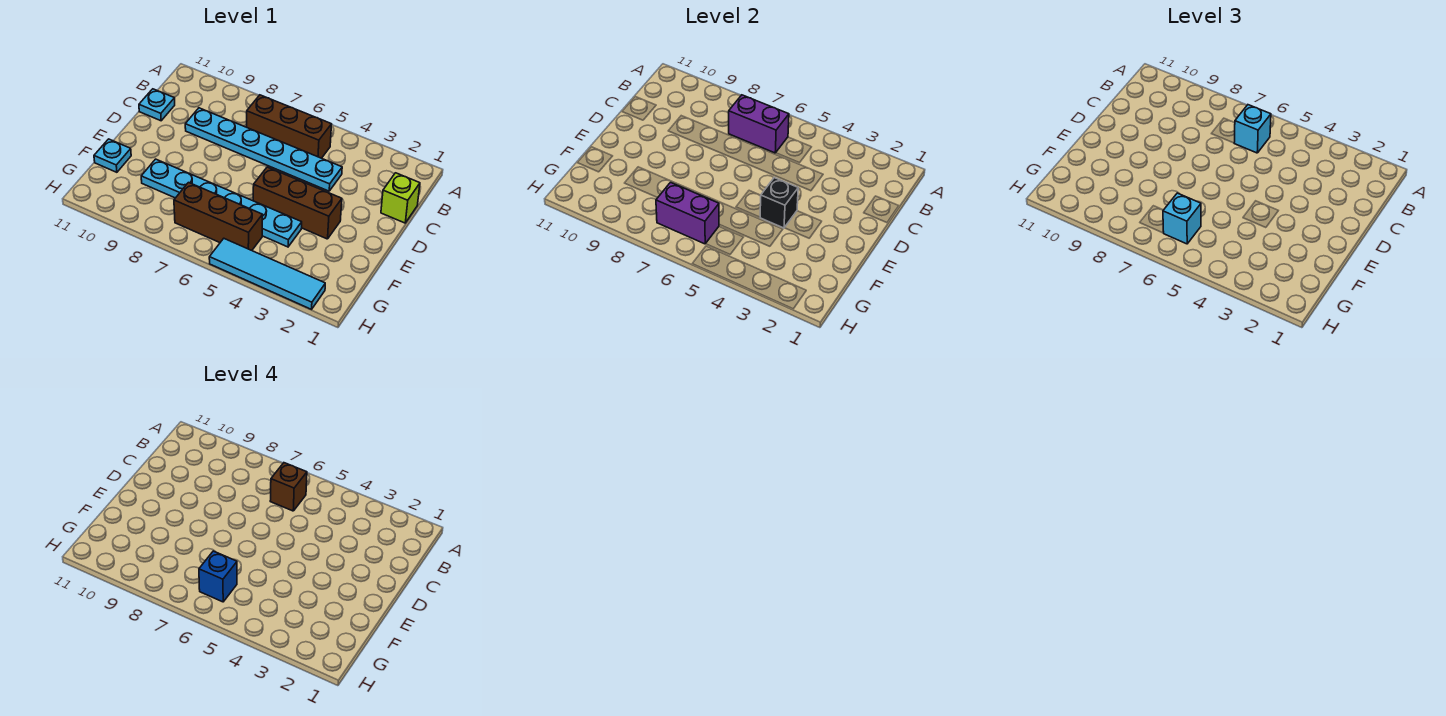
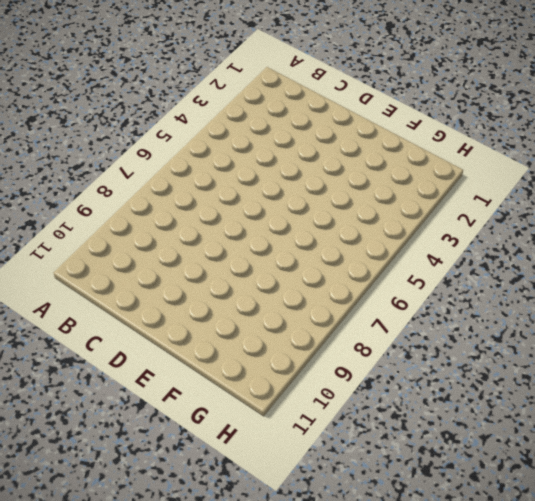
none -> brown 1x3 brick [247,95,332,158]
none -> lime 1x1 brick [381,173,420,223]
none -> cyan 1x6 plate [185,108,342,191]

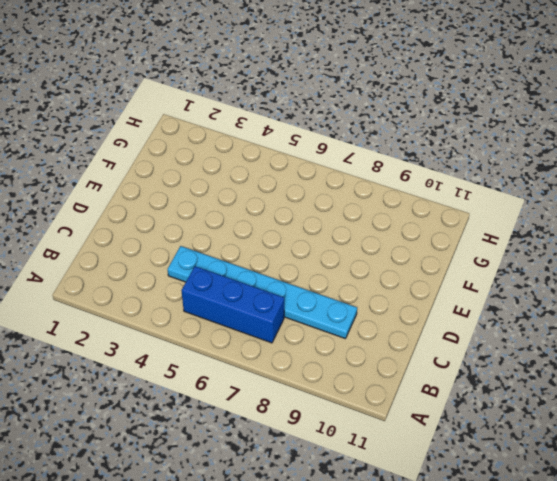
blue 1x3 brick [182,266,284,343] -> brown 1x3 brick [247,95,332,158]
none -> lime 1x1 brick [381,173,420,223]
none -> cyan 1x1 plate [139,89,175,121]
none -> brown 1x3 brick [253,167,342,239]

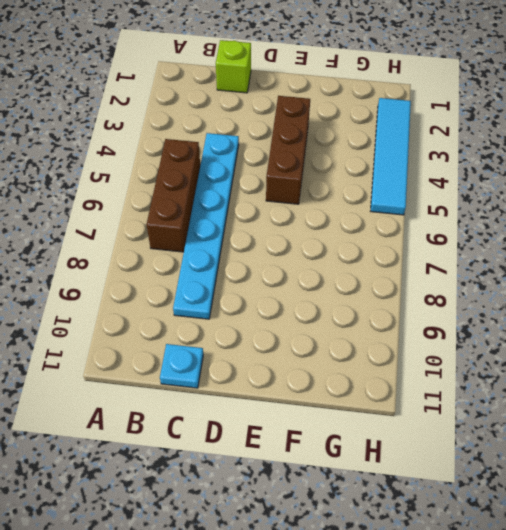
none -> cyan 1x6 plate [141,159,302,247]
none -> cyan 1x1 plate [94,139,131,172]
none -> brown 1x3 brick [174,183,262,250]

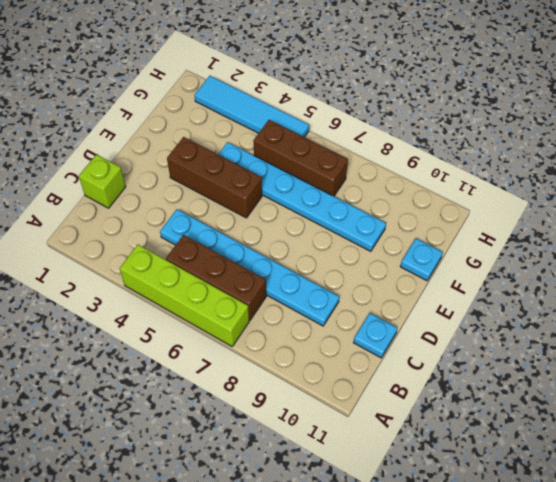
lime 1x4 brick [120,245,249,346] -> none
none -> purple 1x2 brick [729,95,789,153]
none -> black 1x1 brick [760,178,798,228]
none -> purple 1x2 brick [656,183,719,244]

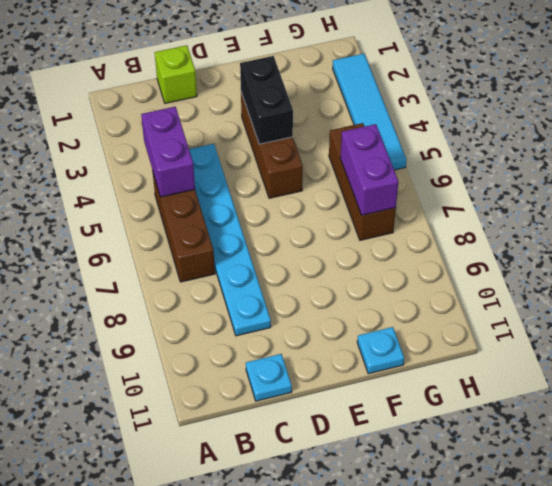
purple 1x2 brick [141,107,195,197] -> purple 1x2 brick moved to [729,95,789,153]
black 1x2 brick [240,56,293,144] -> black 1x1 brick [760,178,798,228]
none -> cyan 1x6 plate [141,159,302,247]
none -> cyan 1x1 brick [1234,105,1271,153]
none -> cyan 1x1 brick [1163,193,1201,244]

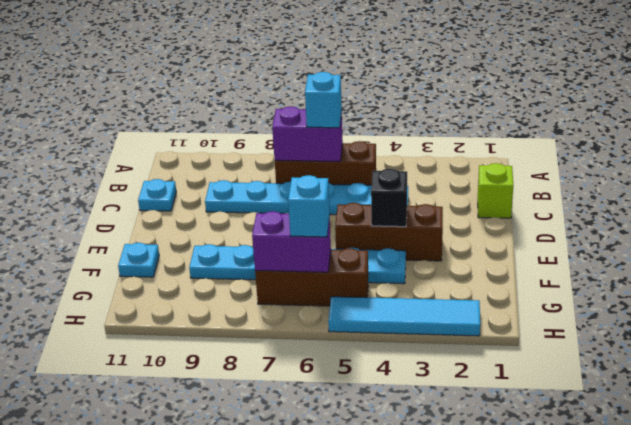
none -> brown 1x1 brick [270,463,307,511]
none -> blue 1x1 brick [199,551,237,602]

